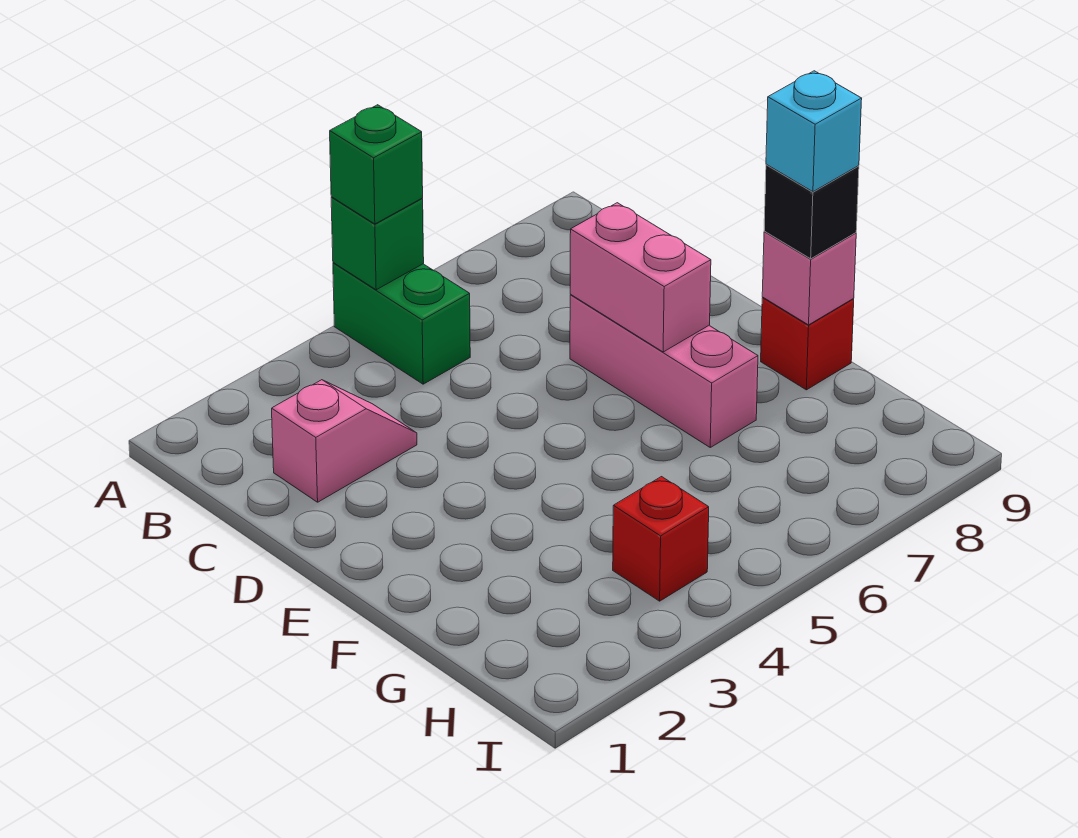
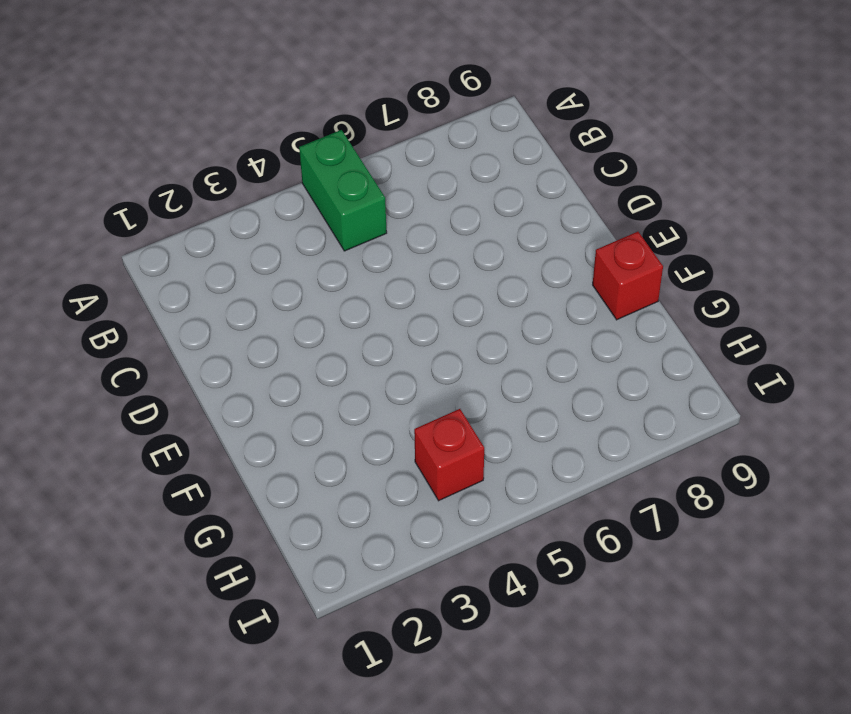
none -> pink 1x2 slope [272,380,417,502]
none -> pink 1x3 brick [570,295,758,447]

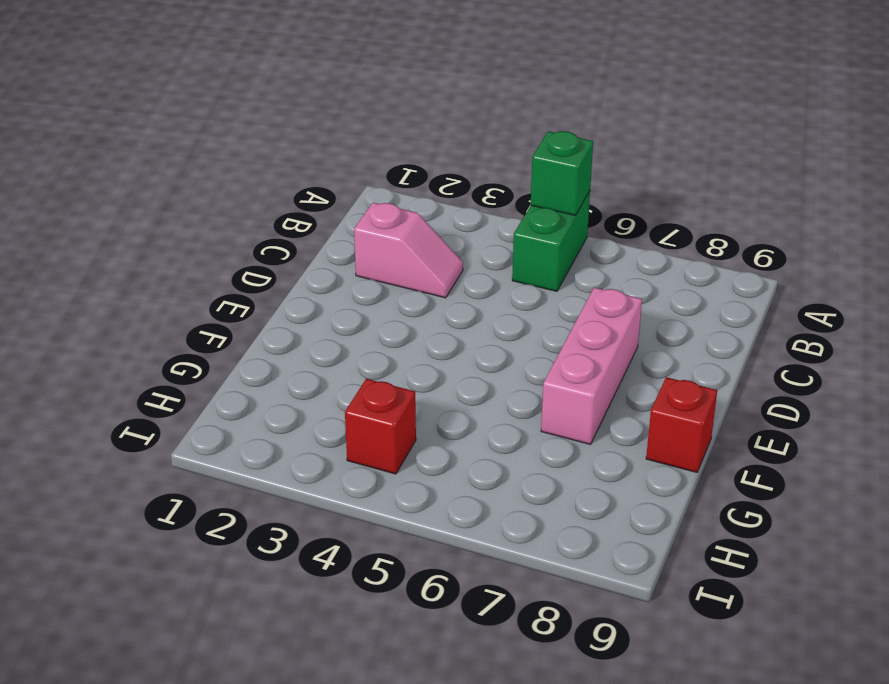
none -> pink 1x2 brick [570,203,711,352]
none -> pink 1x1 brick [762,231,856,325]

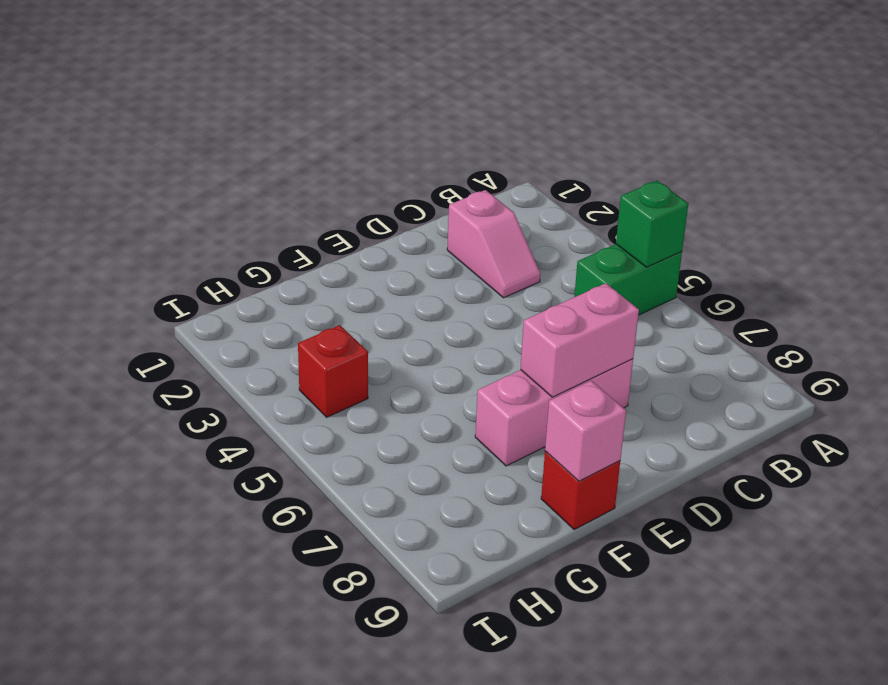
none -> green 1x1 brick [330,105,423,224]
none -> black 1x1 brick [764,164,859,259]

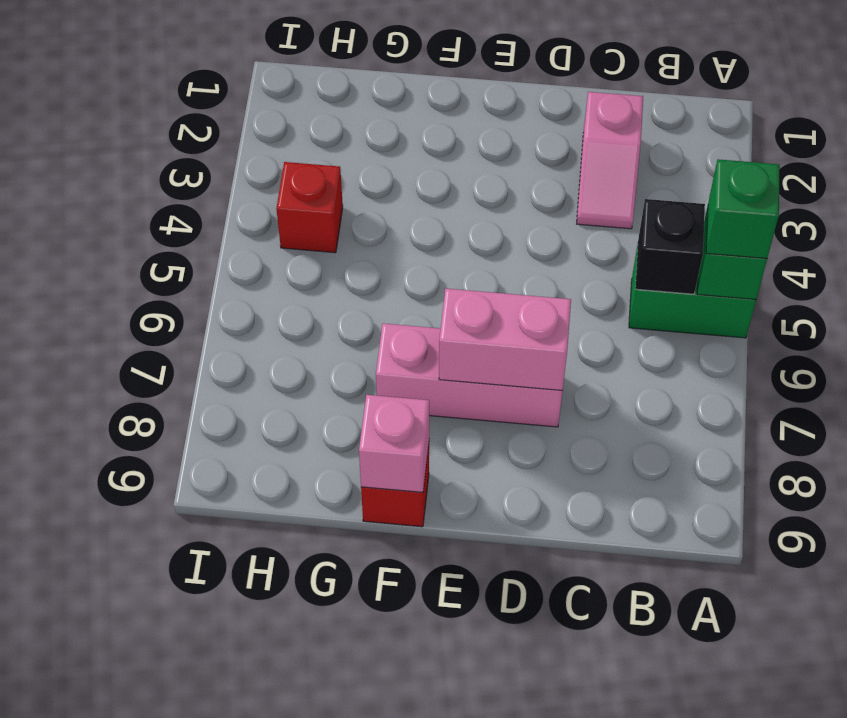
black 1x1 brick [635,199,705,294] -> black 1x1 brick moved to [764,164,859,259]
none -> cyan 1x1 brick [766,71,862,192]

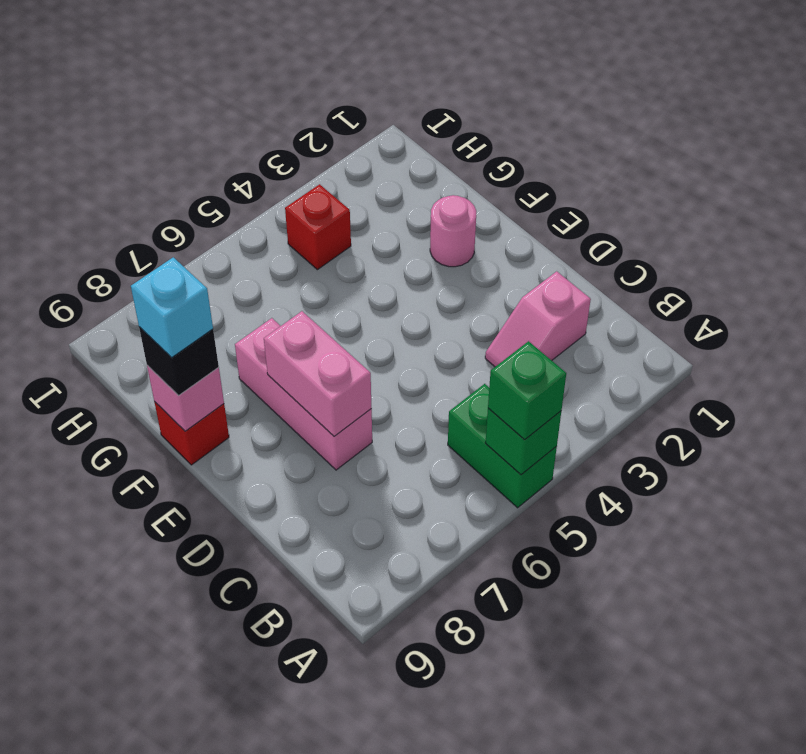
pink 1x1 round brick [430,195,476,267] -> none

